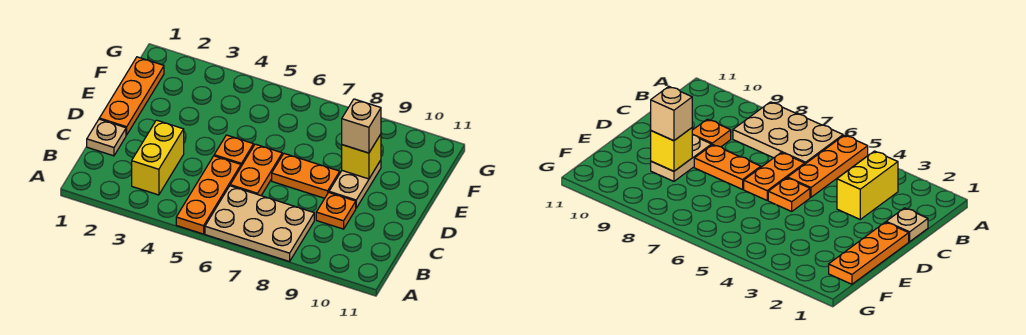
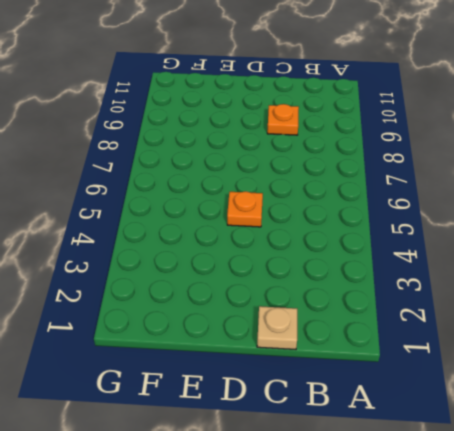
none -> orange 1x3 plate [176,156,241,234]
none -> tan 2x3 plate [205,186,314,261]
none -> yellow 1x2 brick [132,120,184,195]

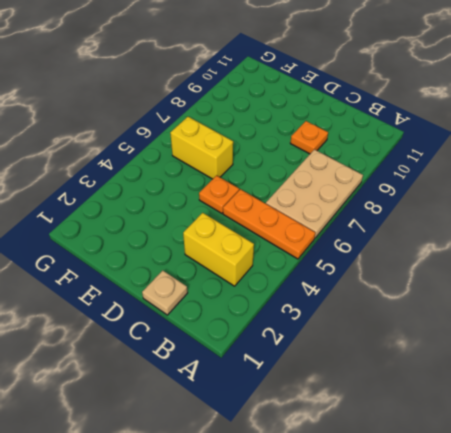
yellow 1x2 brick [170,117,233,179] -> none
none -> orange 1x2 plate [230,144,282,196]
none -> orange 1x3 plate [99,57,164,135]
none -> orange 1x2 plate [272,154,340,198]

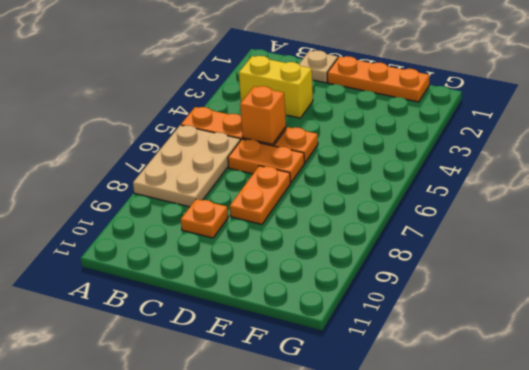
orange 1x1 brick [240,86,286,144] -> none
none -> tan 1x2 plate [329,160,381,208]
none -> yellow 1x1 brick [342,134,381,179]
none -> tan 1x1 brick [342,99,381,153]

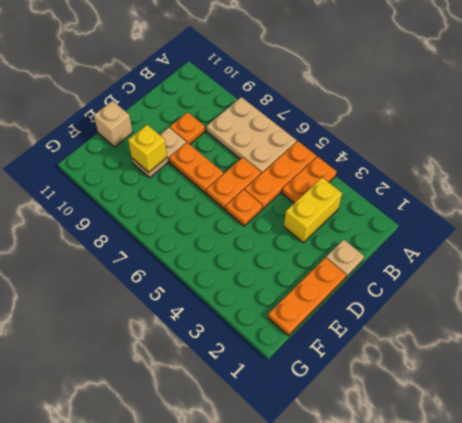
orange 1x2 plate [282,157,337,203] -> none
tan 1x1 brick [94,101,133,147] -> tan 1x1 brick moved to [342,99,381,153]

